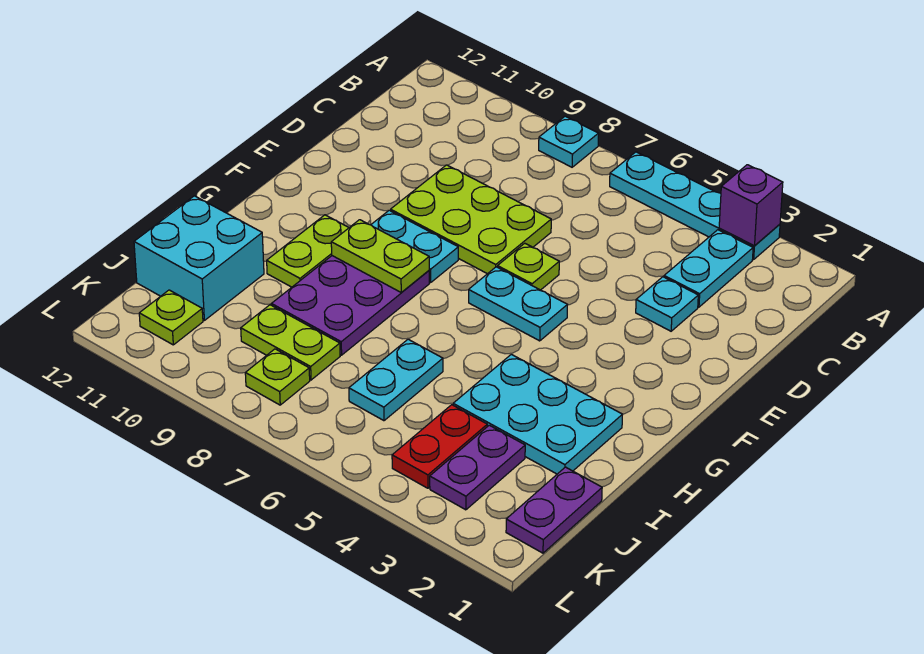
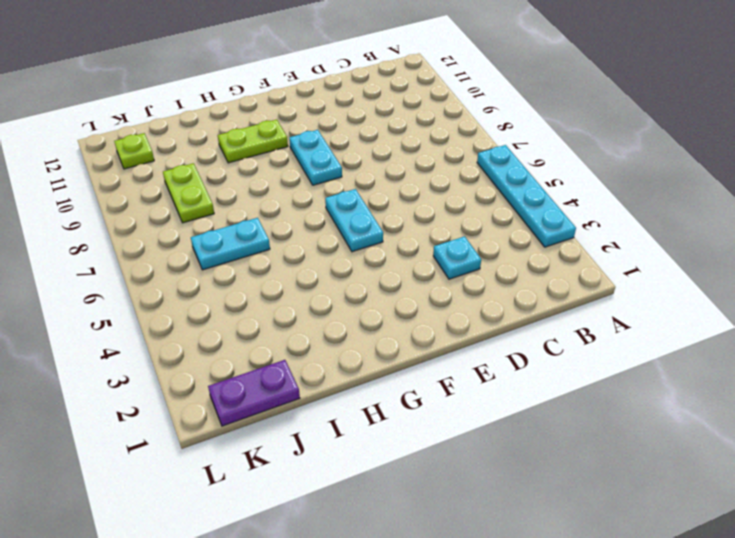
none -> cyan 1x1 plate [539,116,599,167]
none -> cyan 1x2 plate [664,230,753,307]
none -> lime 2x3 plate [391,165,551,274]

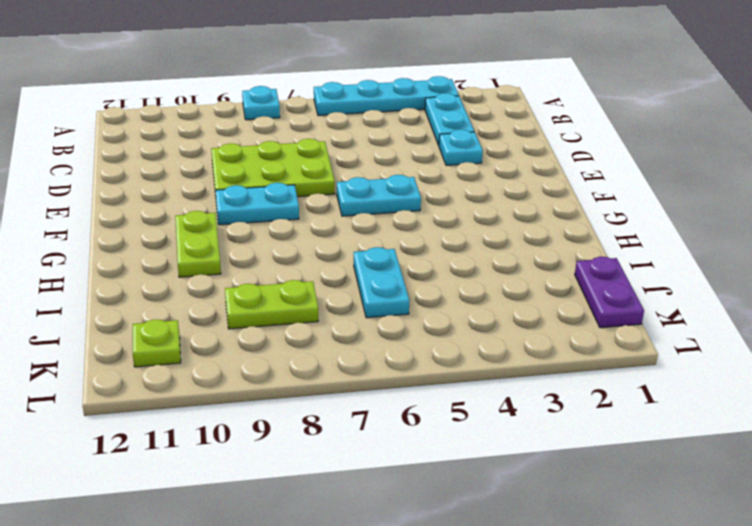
none -> lime 1x1 plate [498,243,559,290]
none -> purple 2x3 plate [272,256,429,355]
none -> cyan 2x3 plate [453,354,622,474]

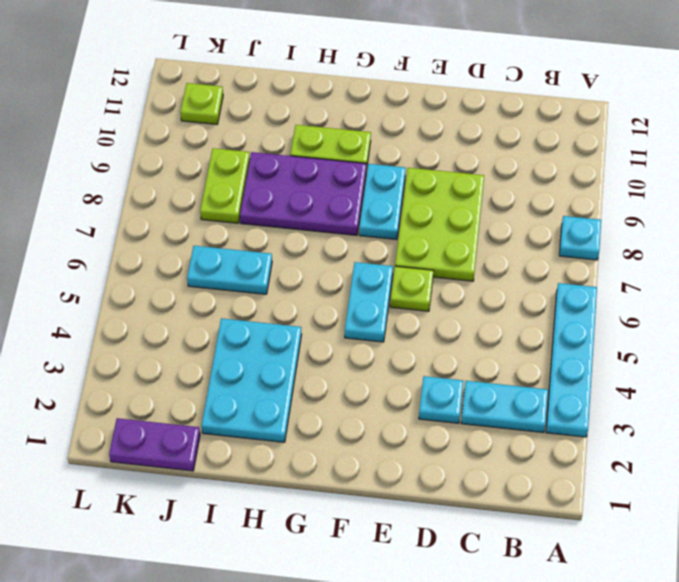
none -> cyan 2x2 brick [134,196,264,320]
none -> purple 1x2 plate [430,425,525,510]
none -> red 1x2 plate [392,405,487,488]

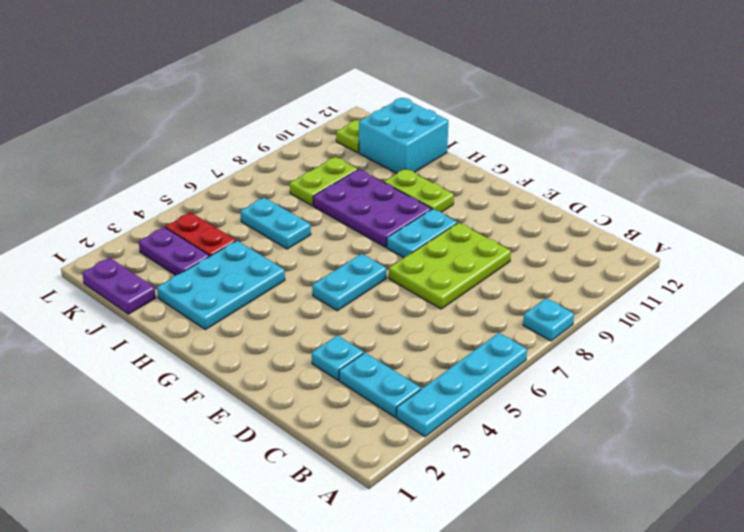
none -> lime 1x1 plate [498,243,559,290]
none -> lime 1x1 plate [245,349,310,405]
none -> purple 1x1 brick [719,165,783,246]

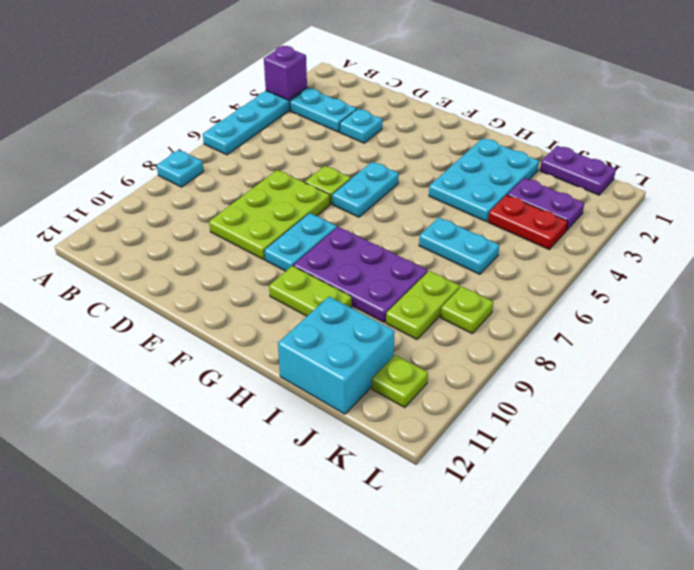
none -> lime 1x2 plate [331,220,429,293]

